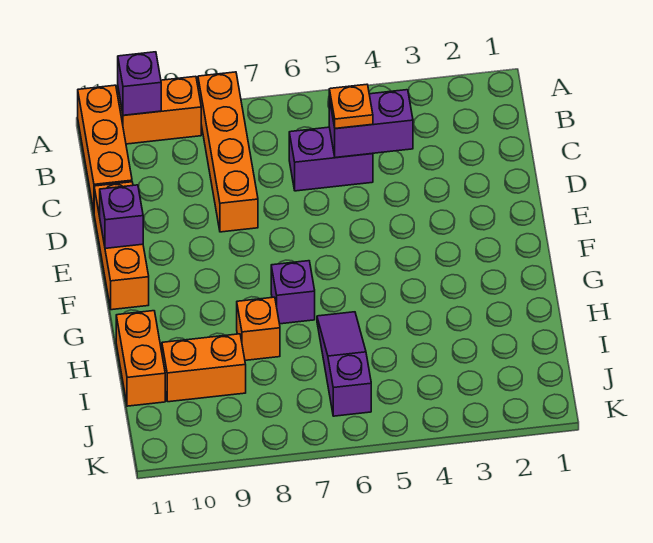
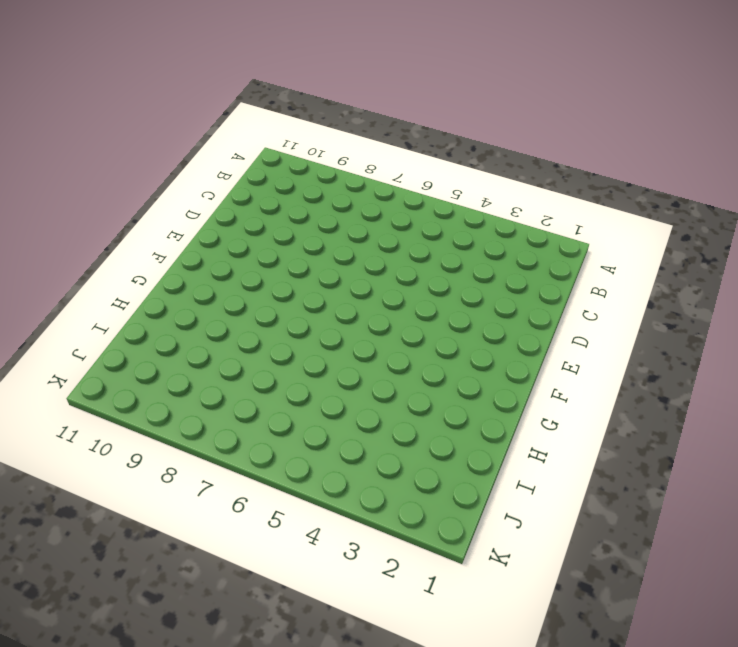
none -> orange 1x4 brick [198,72,258,232]
none -> orange 1x2 brick [118,76,201,144]
none -> orange 1x3 brick [78,85,132,210]

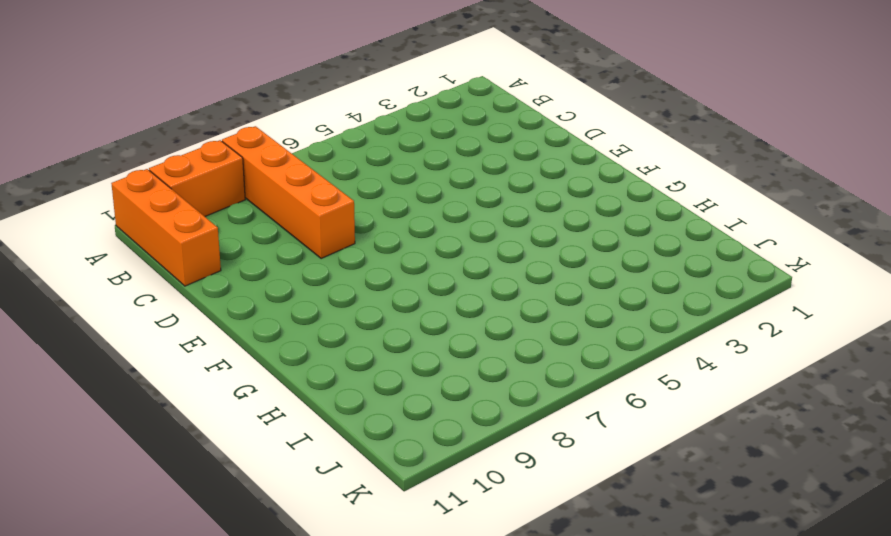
none -> purple 1x2 brick [289,127,373,191]
none -> orange 1x3 brick [94,182,149,310]
none -> purple 1x1 brick [271,261,315,324]

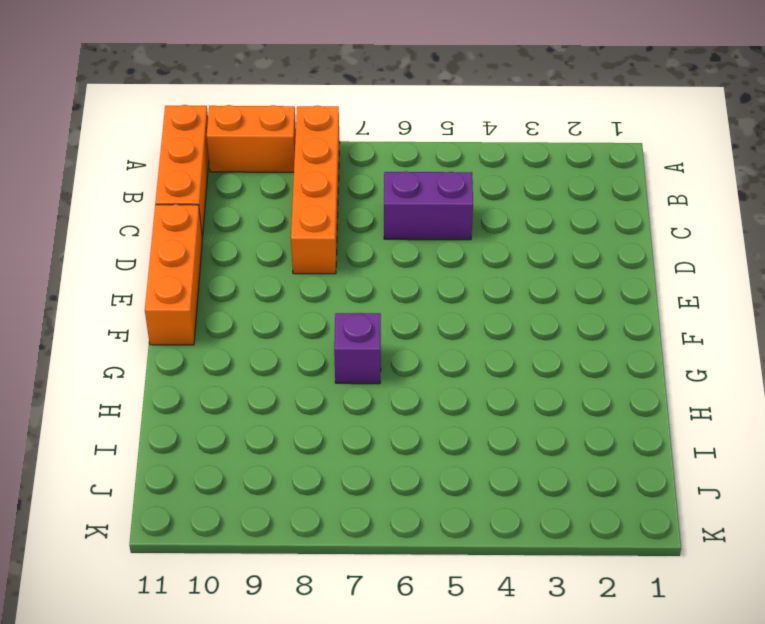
none -> purple 1x3 slope [317,312,371,416]
none -> orange 1x1 brick [237,297,280,360]
none -> orange 1x2 brick [116,311,165,406]

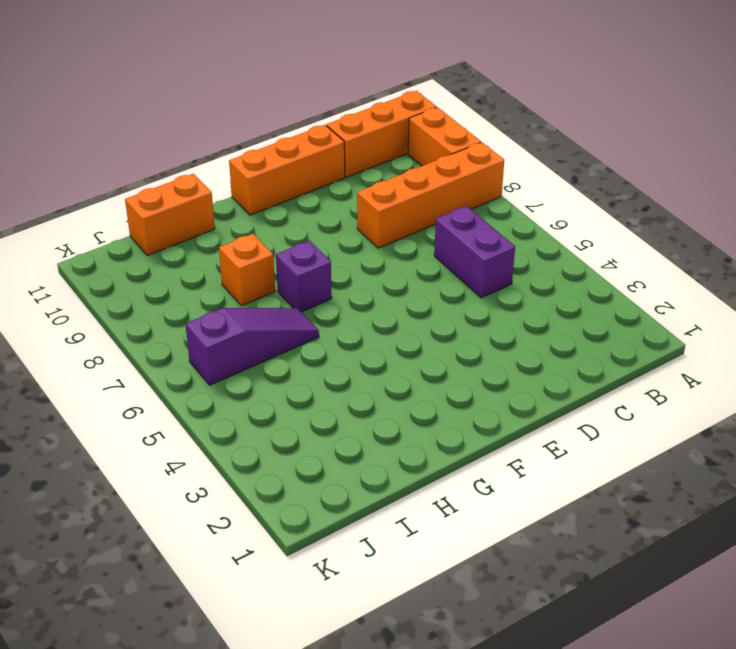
none -> orange 1x2 brick [162,334,246,402]
none -> purple 1x1 brick [118,52,161,115]
none -> purple 1x2 brick [329,90,413,158]

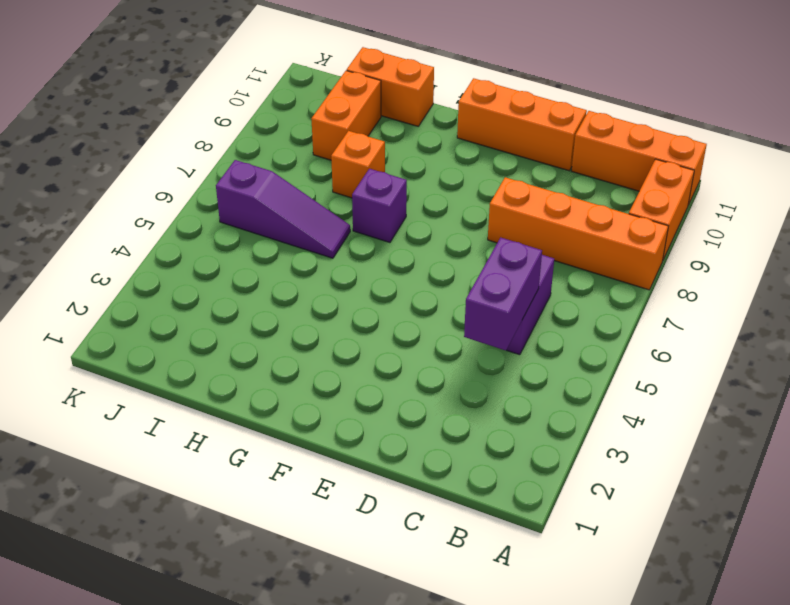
none -> purple 1x1 brick [118,52,161,115]
none -> purple 1x1 brick [100,185,143,248]
none -> orange 1x1 plate [329,84,373,129]

